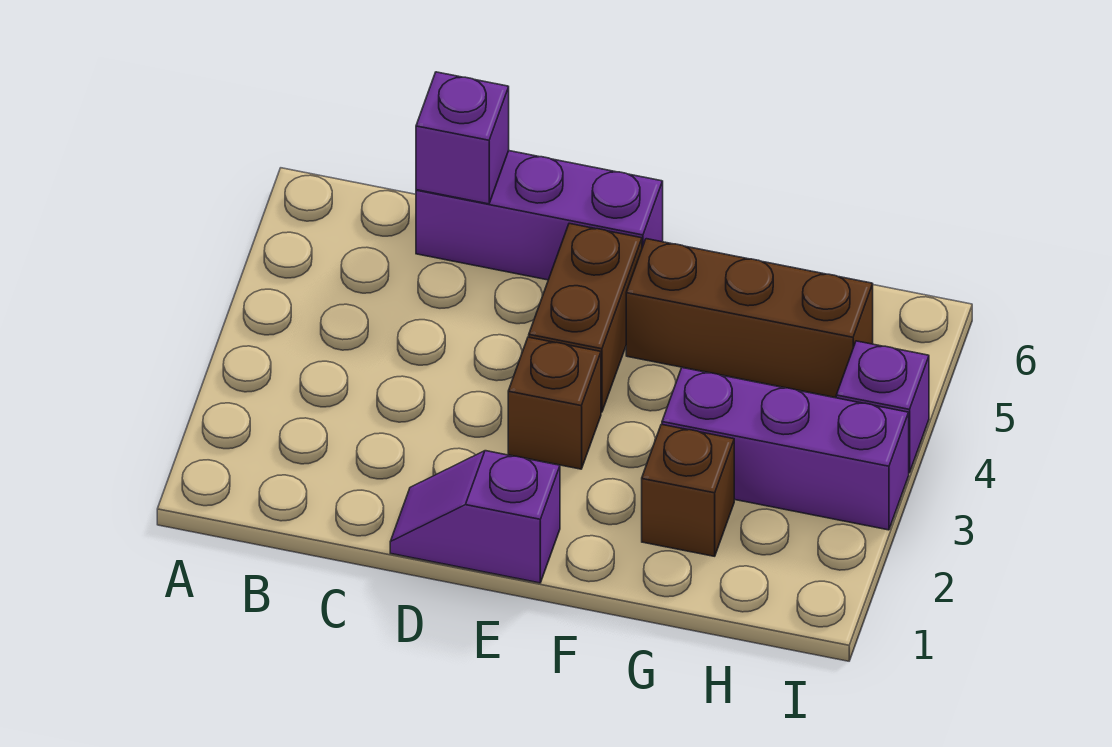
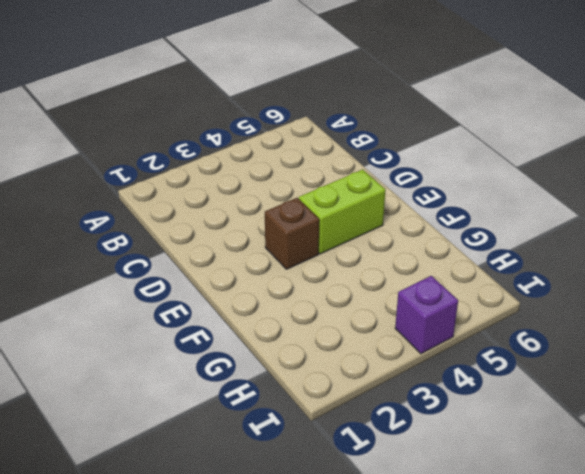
lime 1x2 brick [299,169,386,254] -> brown 1x2 brick [529,223,642,412]
none -> purple 1x3 brick [416,151,663,280]
none -> purple 1x2 slope [390,451,560,583]

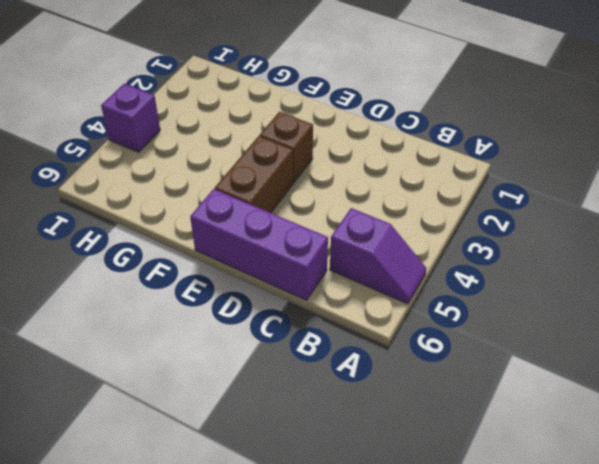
purple 1x2 slope [330,208,426,304] -> purple 1x2 slope moved to [390,451,560,583]
none -> brown 1x3 brick [626,239,873,398]
none -> brown 1x1 brick [642,424,734,556]

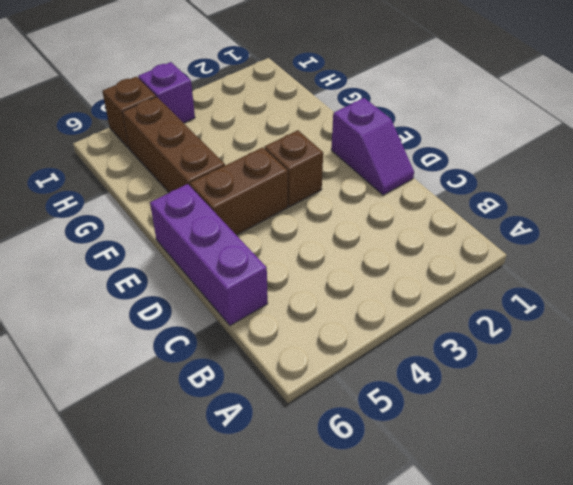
brown 1x1 brick [102,76,156,148] -> brown 1x1 brick moved to [642,424,734,556]
none -> purple 1x3 brick [662,368,909,530]
none -> purple 1x1 brick [416,72,509,204]

